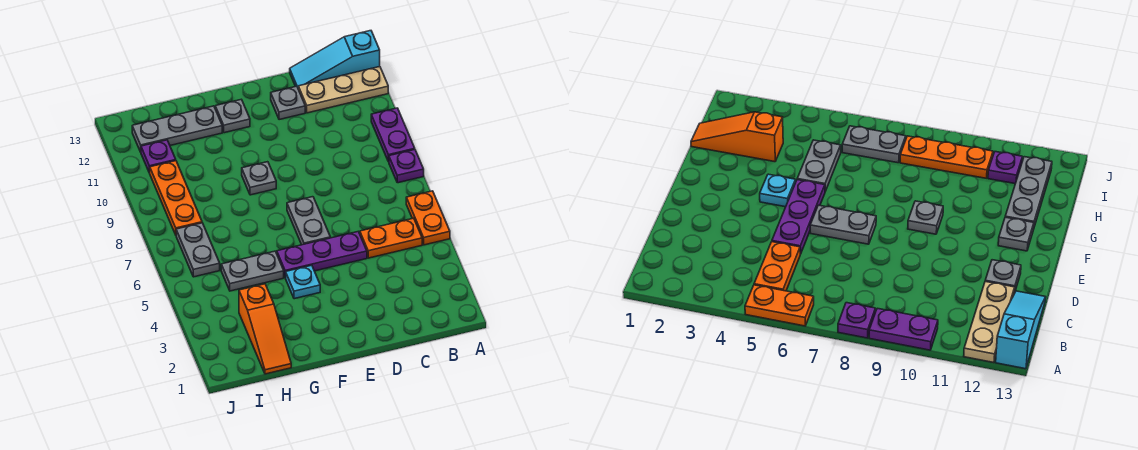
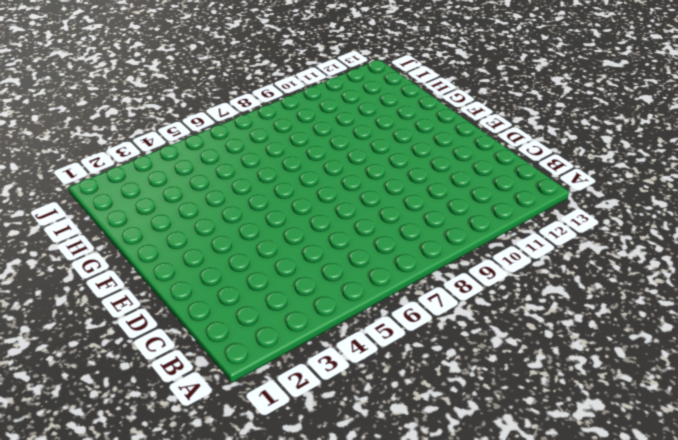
none -> orange 1x2 plate [406,191,450,245]
none -> purple 1x1 plate [389,150,424,183]
none -> purple 1x2 plate [371,108,415,162]

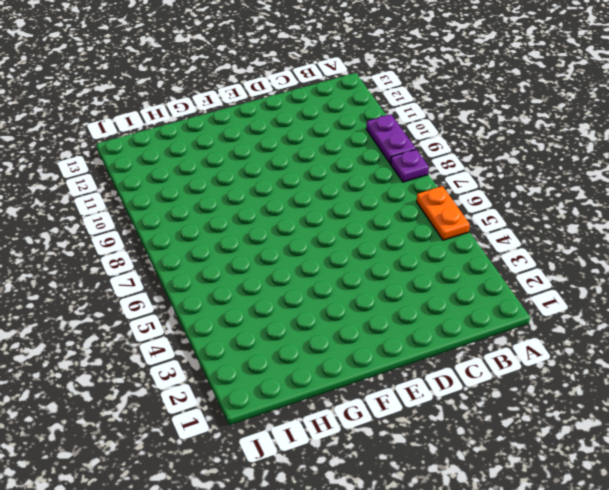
none -> tan 1x3 plate [298,67,388,113]
none -> cyan 1x3 slope [290,31,380,87]
none -> orange 1x2 plate [360,218,422,258]

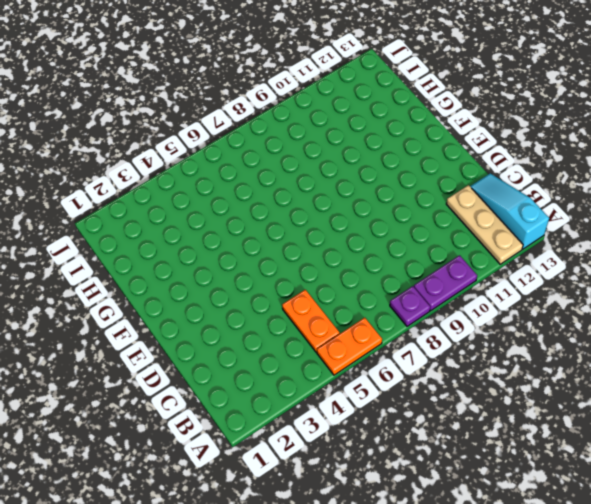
none -> purple 1x3 plate [277,232,367,278]
none -> grey 1x1 plate [271,86,305,120]
none -> grey 1x2 plate [287,197,330,245]

